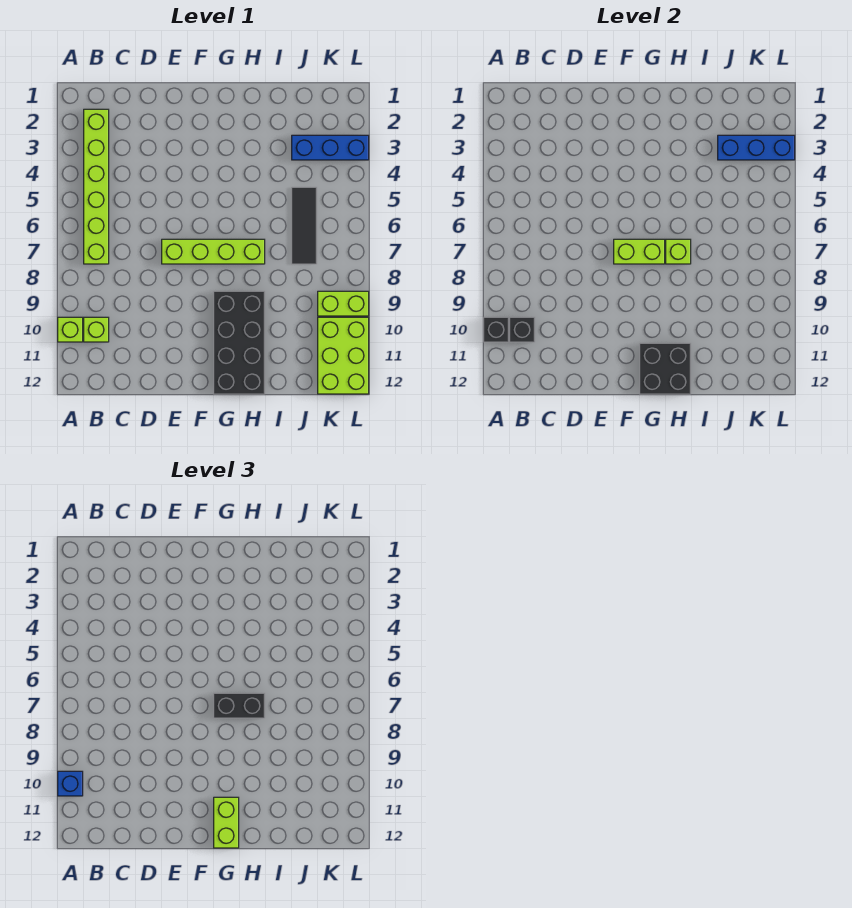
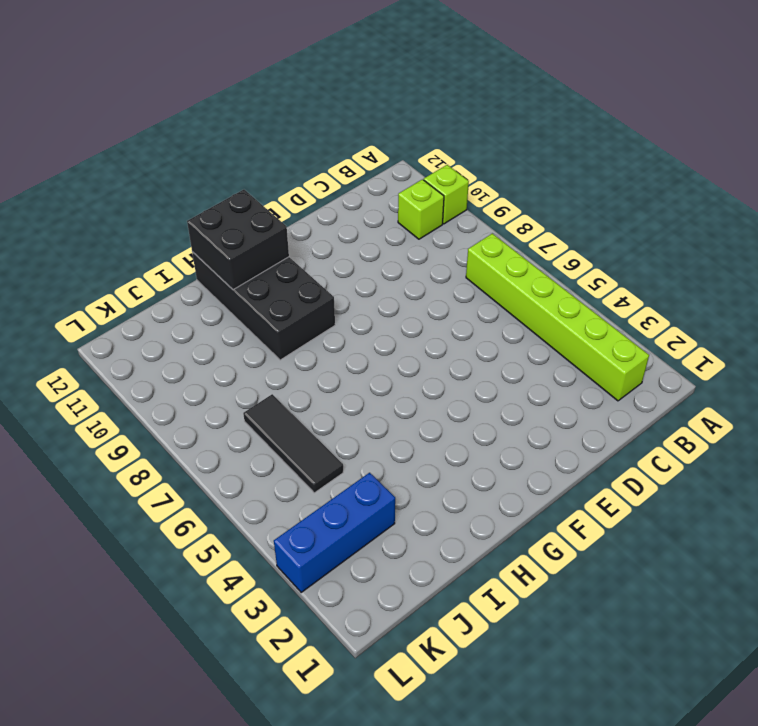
none -> lime 1x4 brick [162,239,265,264]
none -> lime 1x2 brick [318,291,369,316]
none -> lime 2x3 brick [318,317,369,394]

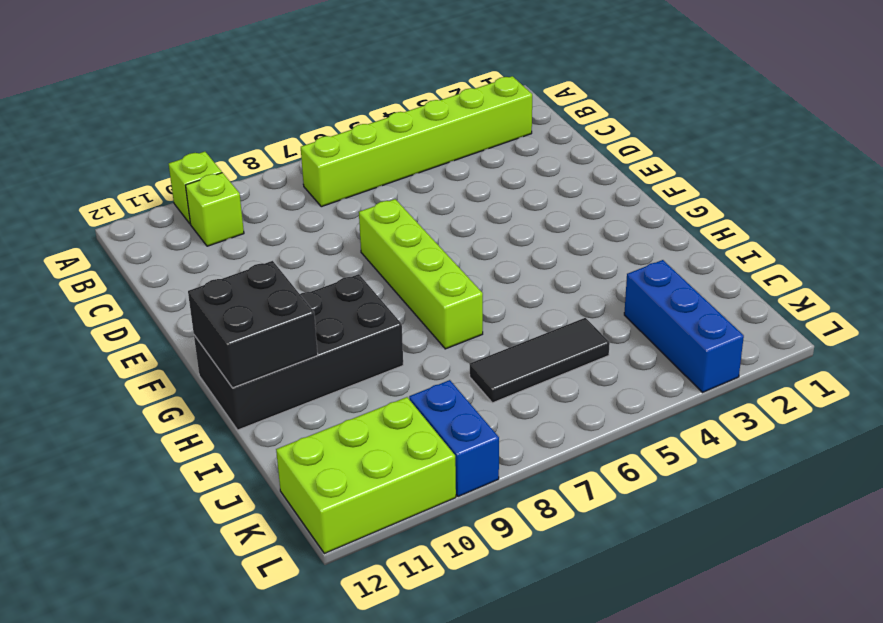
blue 1x2 brick [409,380,499,497] -> lime 1x2 brick [318,291,369,316]
none -> black 1x1 brick [484,317,509,342]
none -> black 1x1 brick [510,317,535,342]
none -> lime 1x2 brick [614,239,665,264]

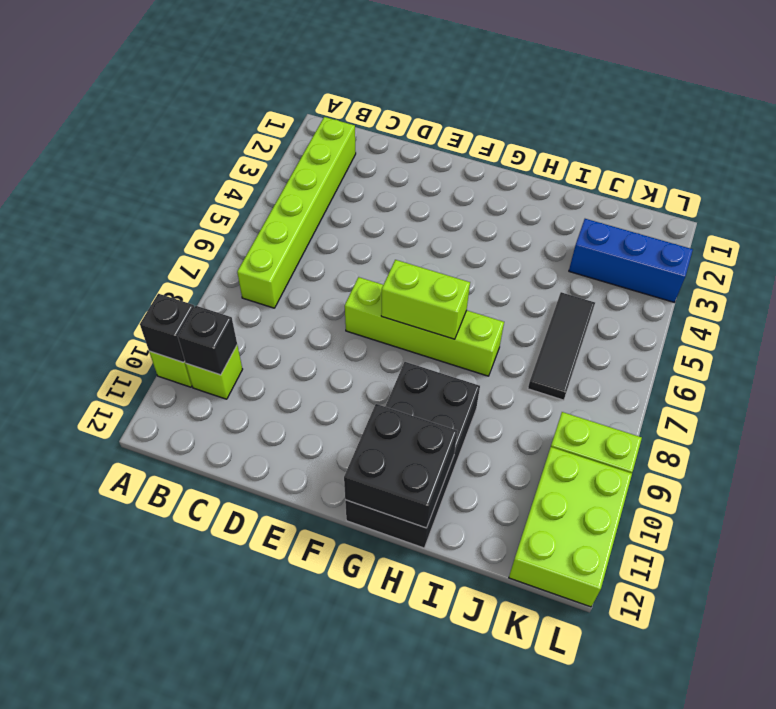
none -> lime 1x1 brick [666,239,691,264]
none -> blue 1x3 brick [718,135,795,160]
none -> blue 1x1 brick [58,771,83,796]

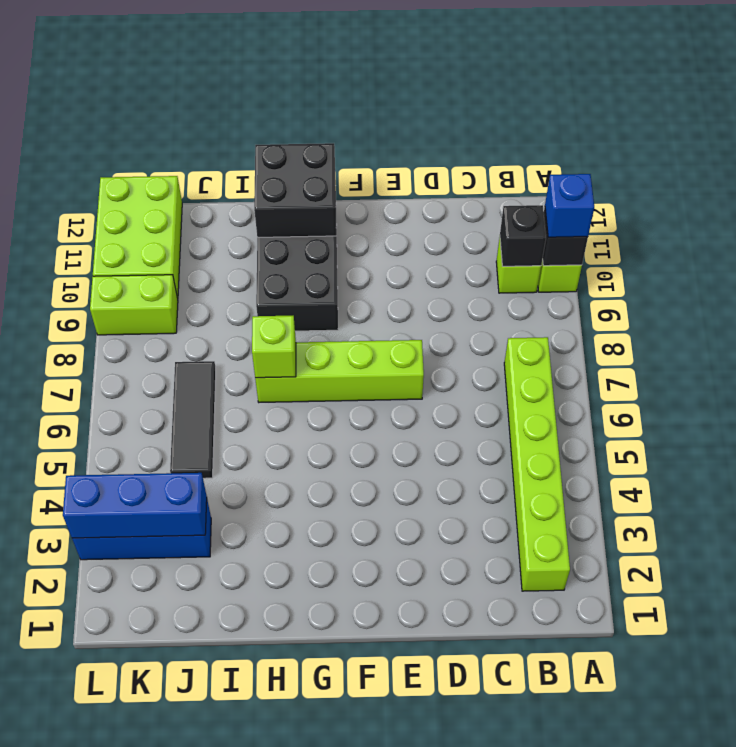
none -> lime 1x2 brick [614,239,665,264]
none -> black 1x2 brick [214,693,265,718]
none -> lime 1x2 brick [214,797,239,848]

